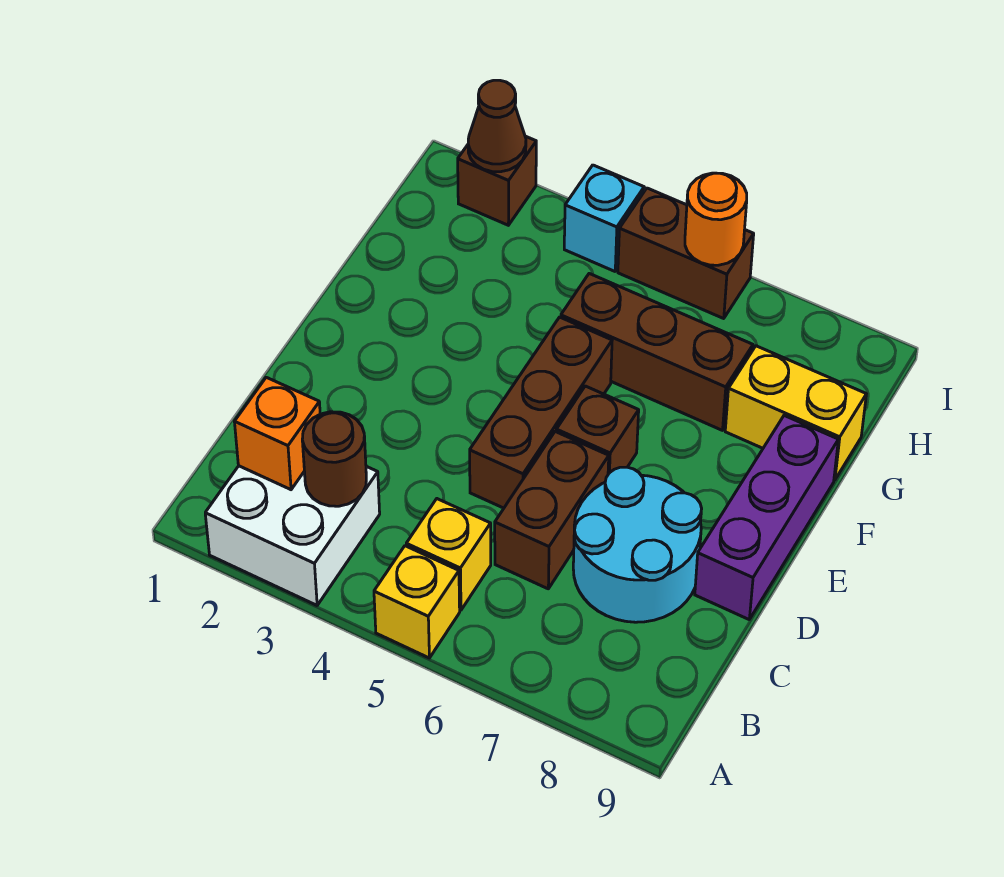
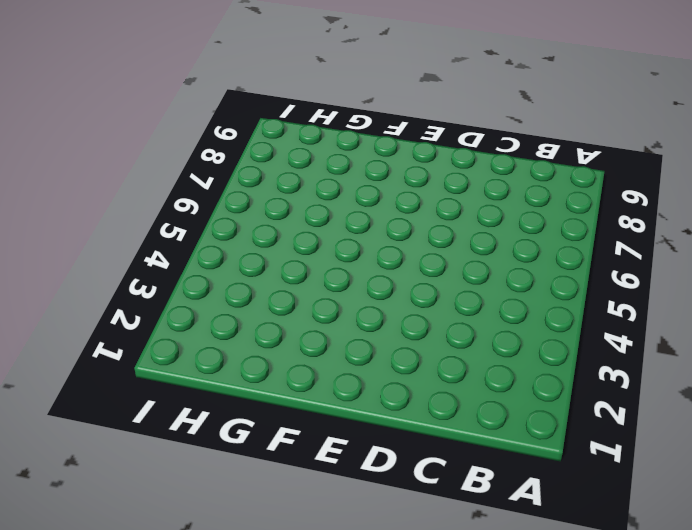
none -> white 2x2 brick [205,466,380,605]
none -> yellow 1x1 brick [374,546,460,658]
none -> yellow 1x1 brick [406,499,491,610]

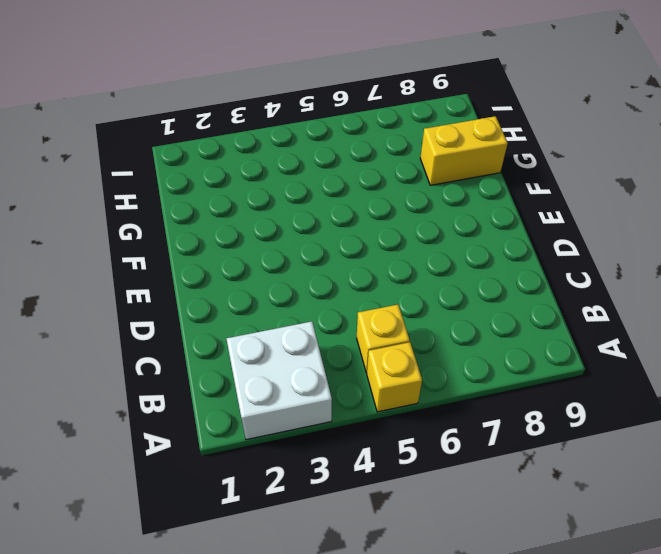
none -> brown 1x2 brick [495,432,609,589]
none -> cyan 2x2 round brick [573,467,702,622]
none -> brown 1x3 brick [470,317,612,508]

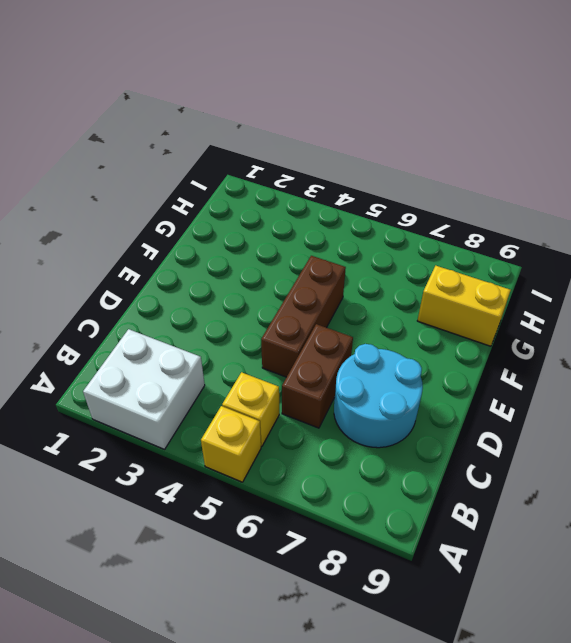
none -> purple 1x3 brick [695,416,838,619]
none -> brown 1x1 brick [556,386,639,474]
none -> brown 1x3 brick [561,274,753,430]

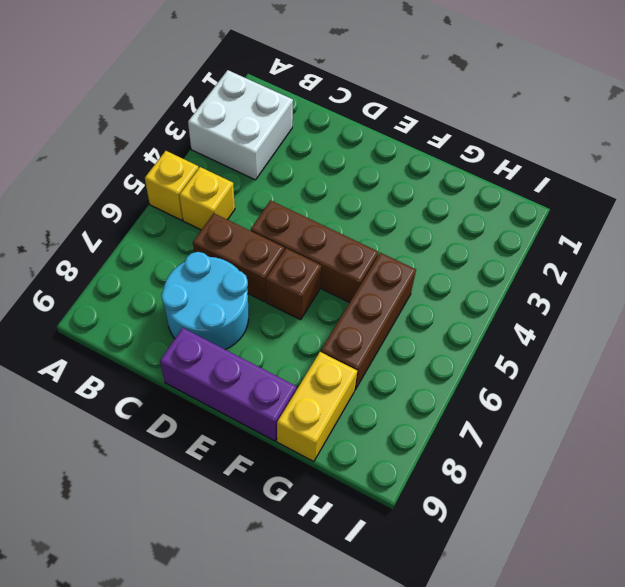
none -> brown 1x1 brick [458,136,536,225]
none -> cyan 1x1 brick [564,165,644,271]
none -> brown 1x2 brick [618,188,754,318]

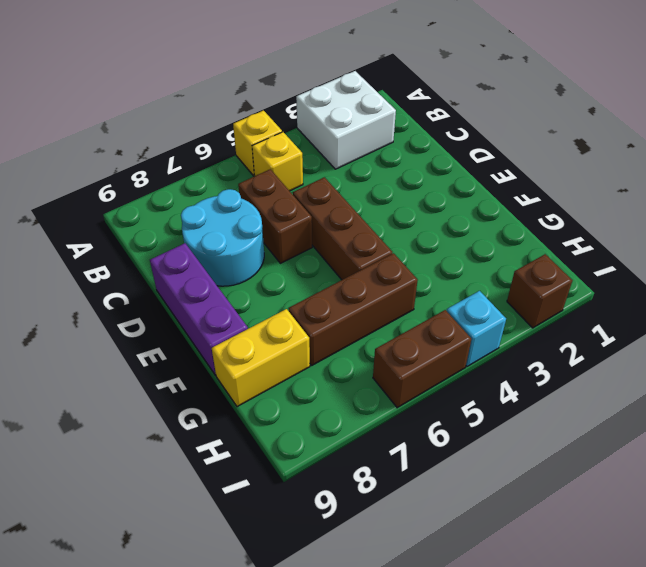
none -> brown 1x1 brick [556,386,639,474]
none -> orange 1x1 brick [234,377,320,490]
none -> brown 1x1 round brick [302,412,366,506]

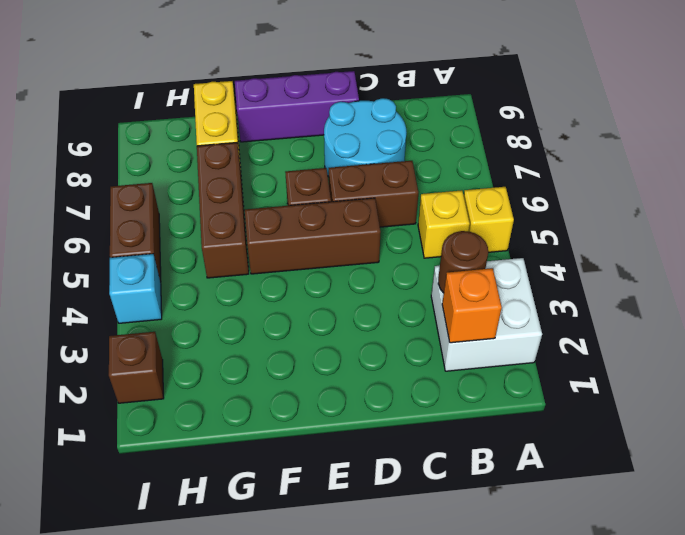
none -> brown 1x1 cone [468,80,526,172]
none -> orange 1x1 round brick [685,173,747,265]

